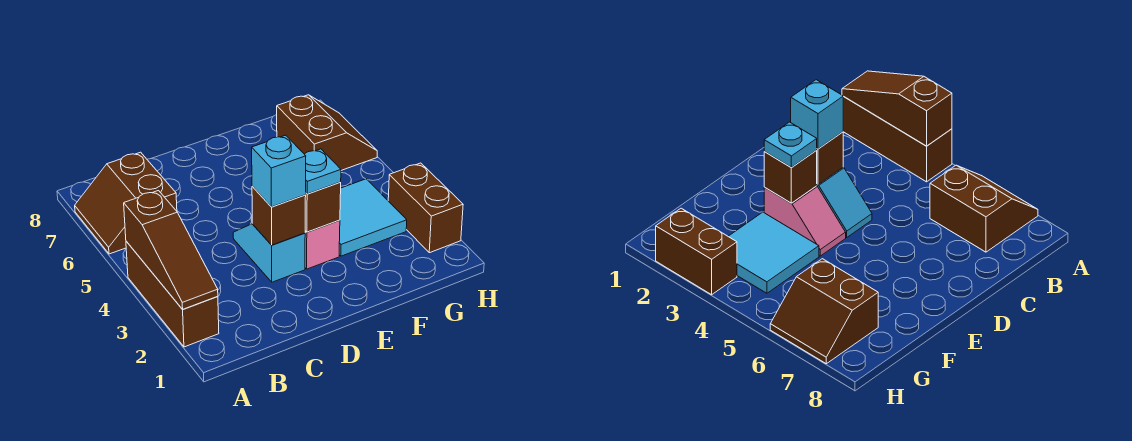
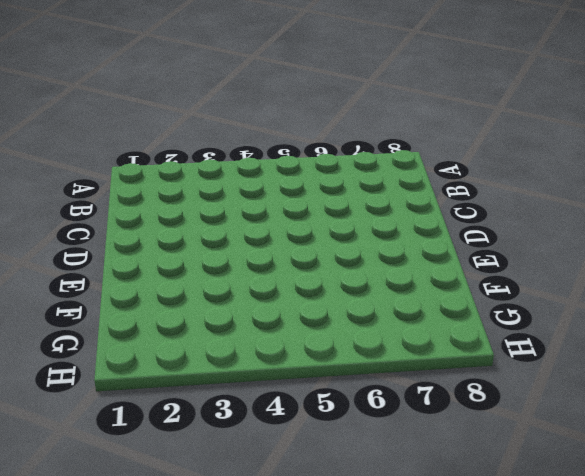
none -> brown 1x3 brick [126,241,219,347]
none -> brown 2x2 slope [75,152,177,254]
none -> cyan 1x2 slope [233,224,305,282]

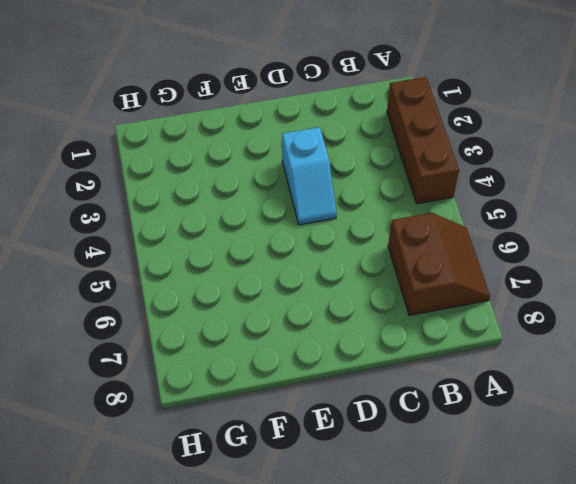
none -> pink 1x2 slope [305,220,340,269]
none -> cyan 2x2 tile [339,179,407,256]
none -> brown 2x2 slope [277,95,377,170]

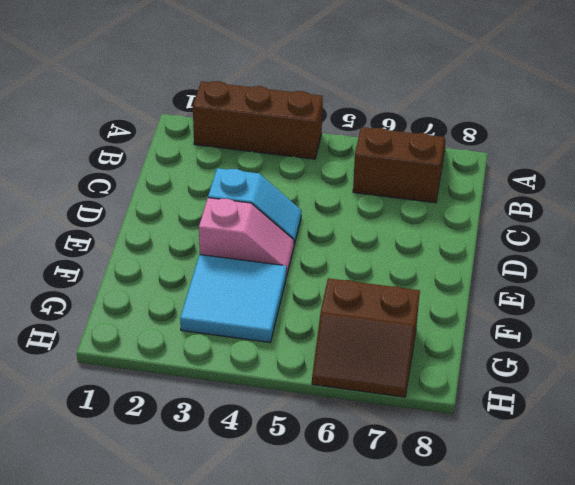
none -> brown 1x2 brick [388,163,463,253]
none -> brown 1x3 slope [124,191,218,309]
none -> brown 1x1 brick [252,187,306,245]

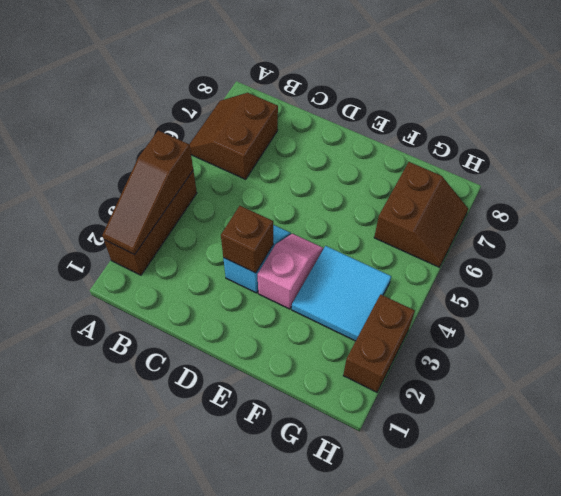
none -> brown 1x1 brick [305,182,341,232]
none -> cyan 1x1 brick [252,135,306,207]
none -> cyan 1x1 plate [305,149,341,194]

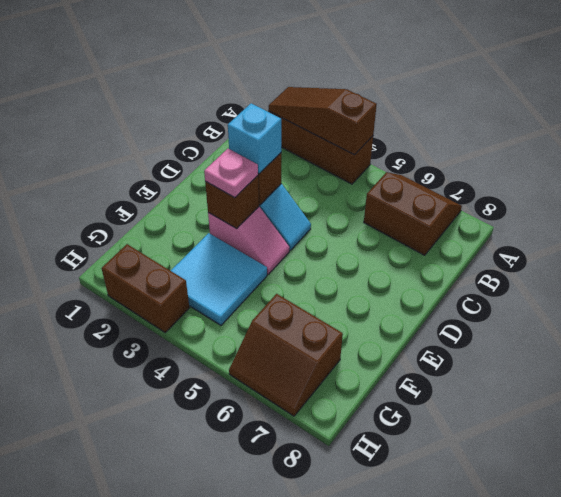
pink 1x1 plate [204,149,258,198] -> cyan 1x1 plate [305,149,341,194]

